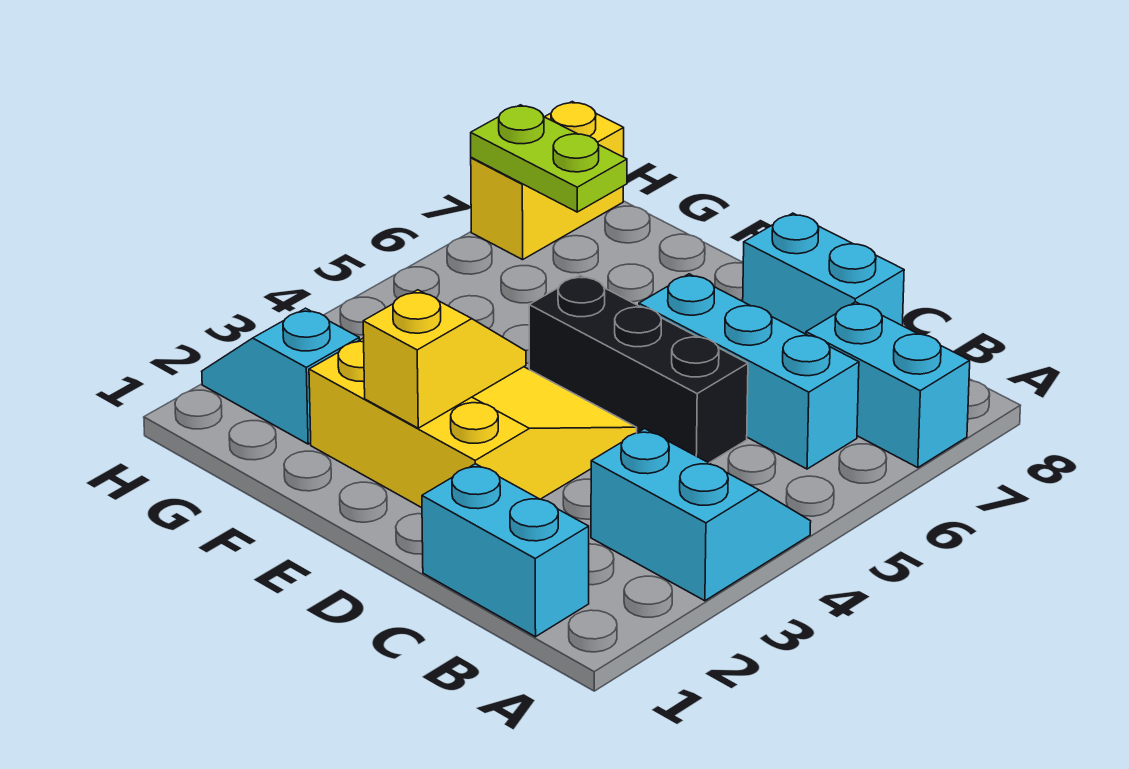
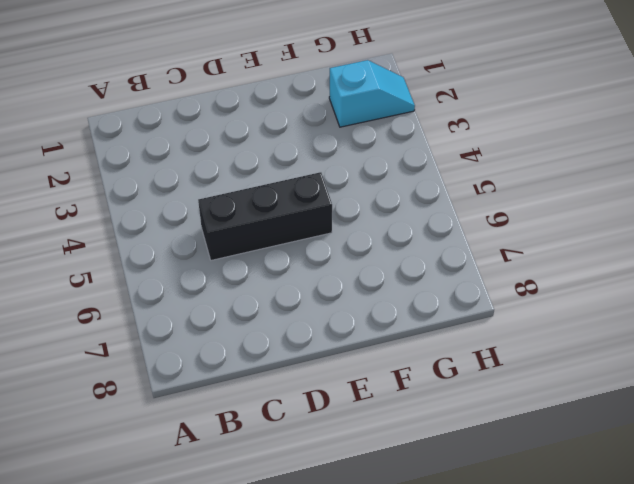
none -> cyan 2x2 slope [591,429,811,601]
none -> cyan 1x2 brick [806,302,970,468]

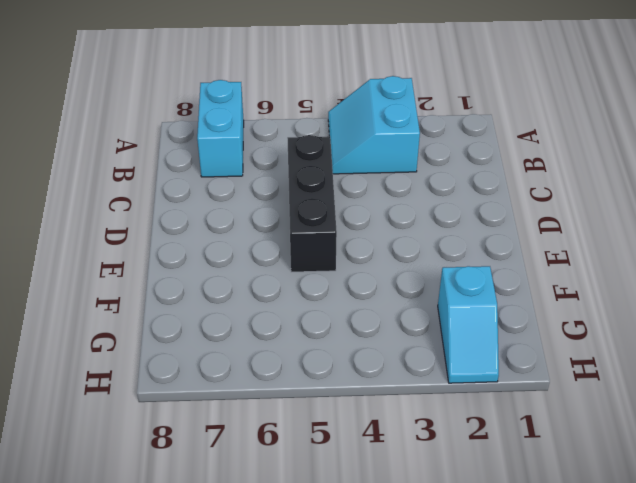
none -> cyan 1x2 brick [422,464,589,637]
none -> cyan 1x3 brick [639,274,859,469]

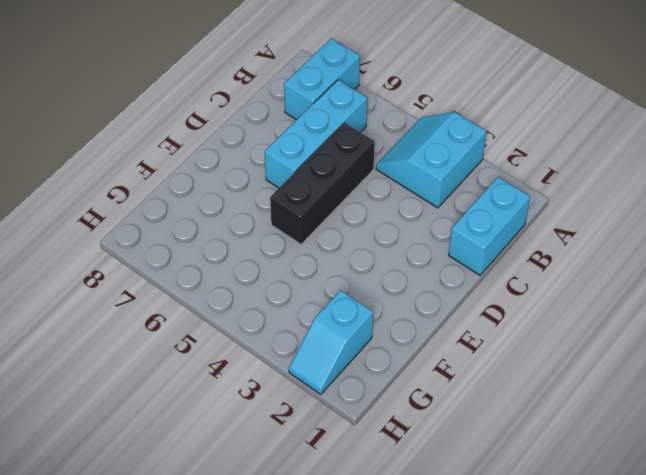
none -> cyan 1x2 brick [743,213,904,334]
none -> yellow 3x3 slope [309,338,637,508]

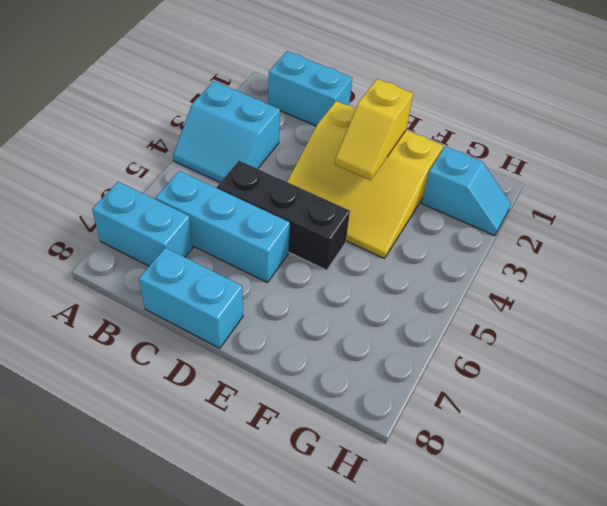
none -> yellow 1x2 brick [471,102,624,260]
none -> lime 1x2 plate [471,105,627,212]

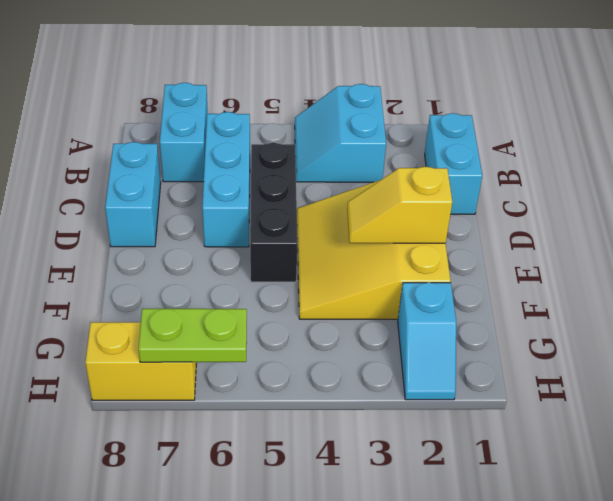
lime 1x2 plate [138,309,247,362] -> lime 1x2 plate turned to [471,105,627,212]

